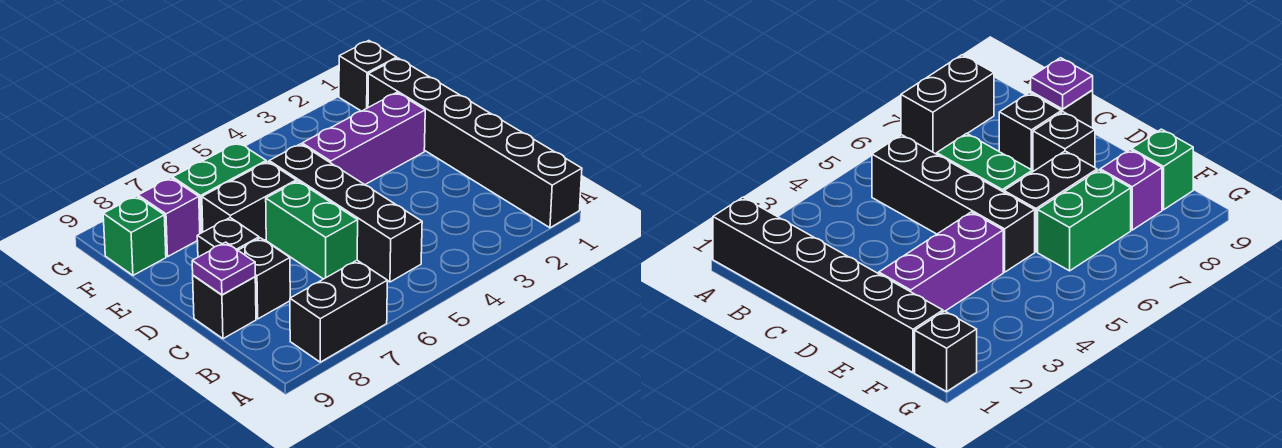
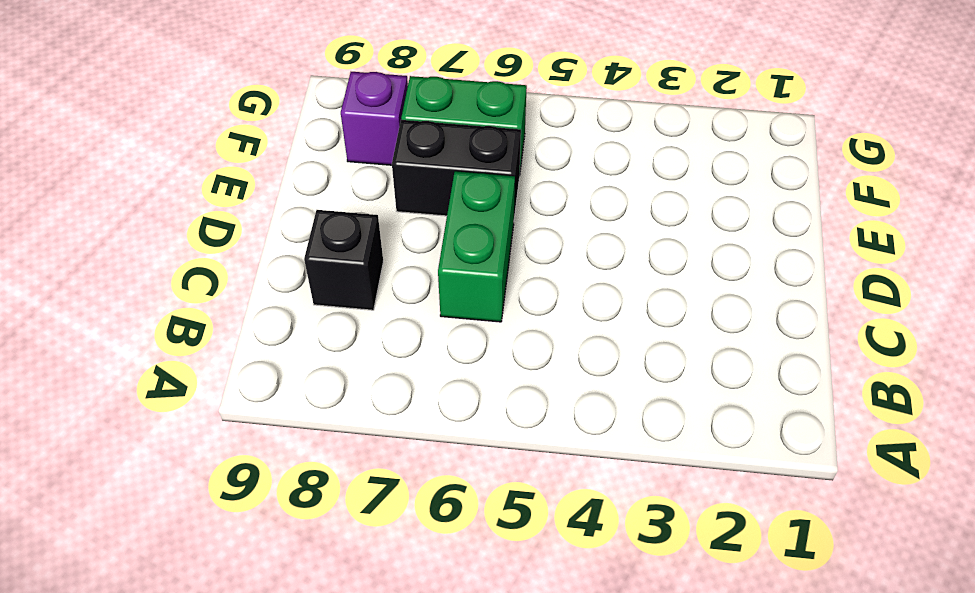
none -> black 1x6 brick [368,58,582,228]
none -> black 1x2 brick [290,260,387,362]
none -> black 1x4 brick [269,144,422,282]

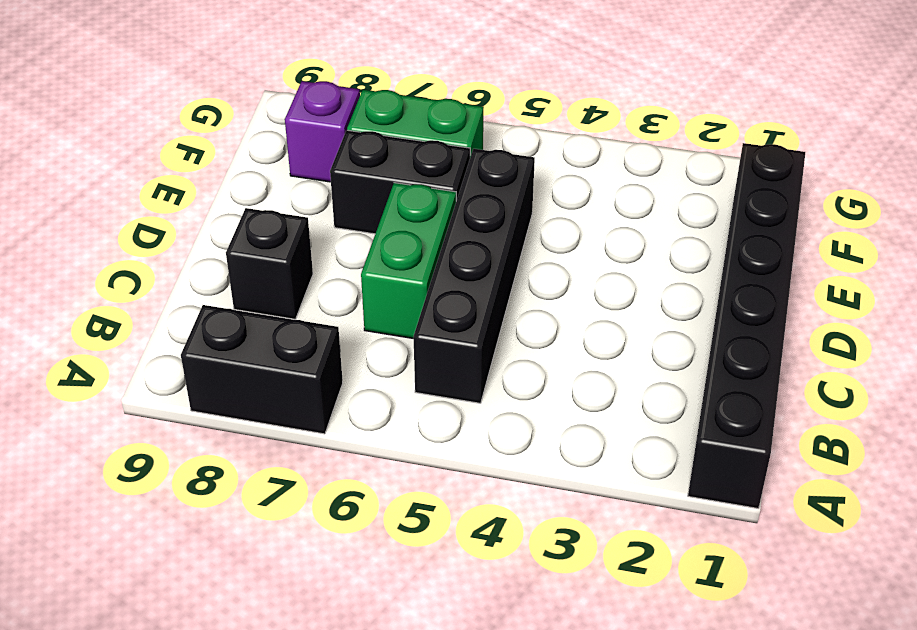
none -> black 1x1 brick [193,275,256,339]
none -> black 1x1 brick [197,218,259,257]
none -> purple 1x3 brick [302,93,425,185]

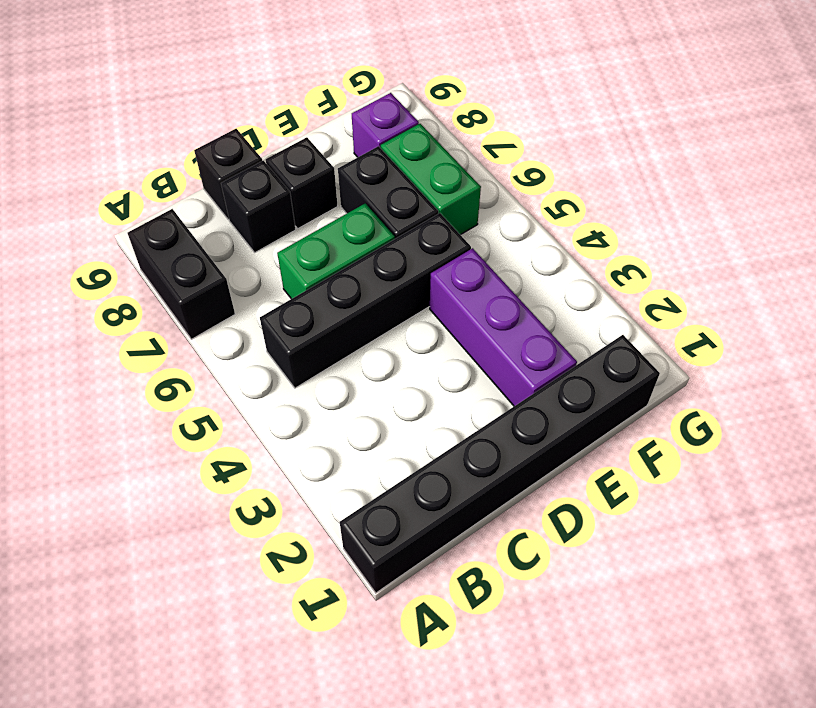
none -> green 1x1 brick [103,196,166,275]
none -> black 1x1 brick [339,41,397,111]
none -> purple 1x1 plate [192,242,255,295]

